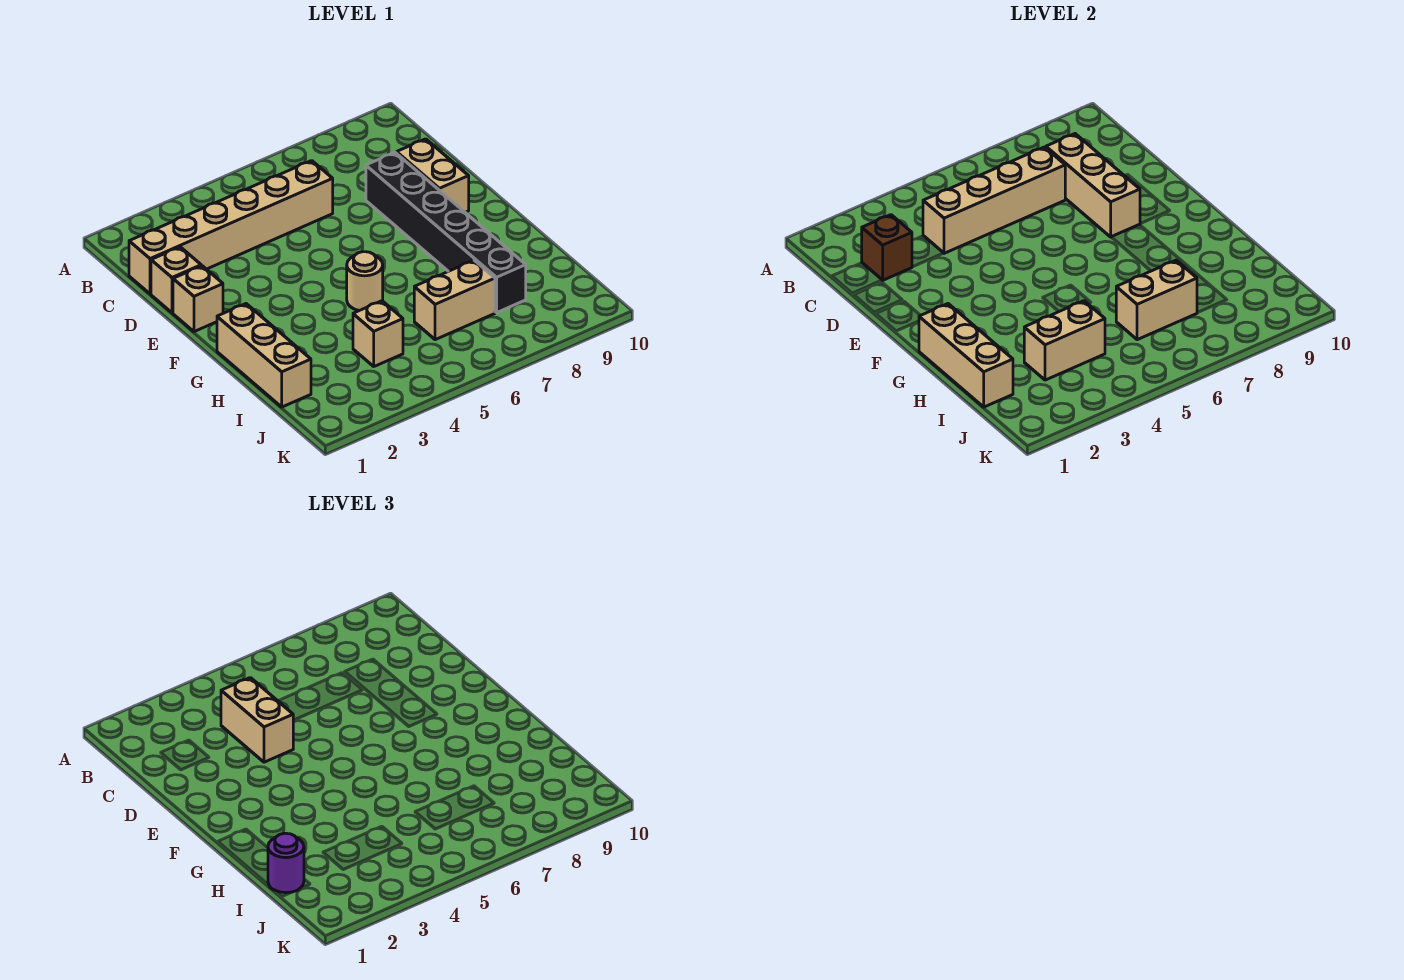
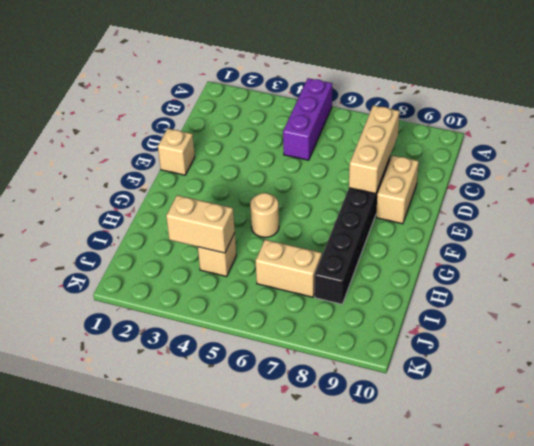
purple 1x3 brick [283,78,332,160] -> tan 1x6 brick [129,161,333,294]
none -> tan 1x1 brick [151,247,201,313]
none -> tan 1x3 brick [217,304,311,407]
none -> brown 1x1 brick [862,215,912,280]

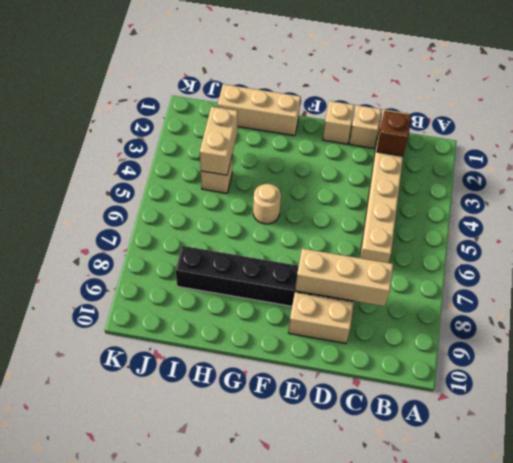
none -> tan 1x2 brick [414,260,495,340]
none -> tan 1x4 brick [923,147,1065,253]
none -> tan 1x3 brick [919,304,1013,407]

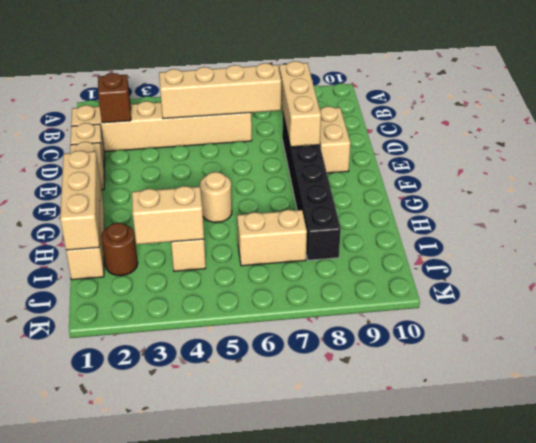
brown 1x1 round brick [101,223,138,276] -> none
none -> tan 1x2 brick [1116,260,1197,340]
none -> tan 1x2 brick [221,678,293,762]
none -> purple 1x1 round brick [268,833,304,893]

